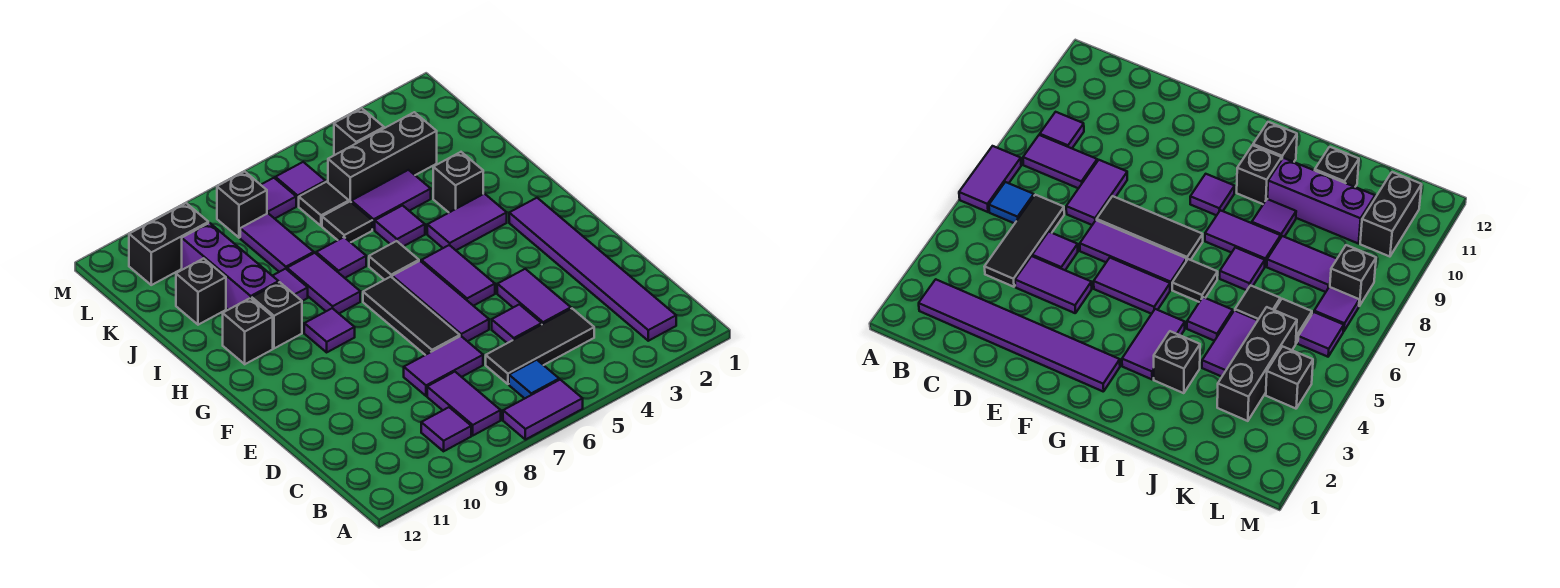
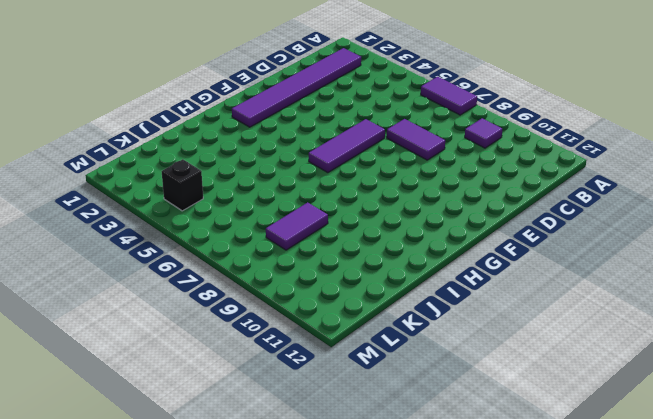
none -> blue 1x1 tile [509,360,559,399]
none -> purple 1x2 tile [427,372,501,435]
none -> black 1x3 tile [486,309,594,384]
none -> purple 1x2 tile [497,269,571,324]

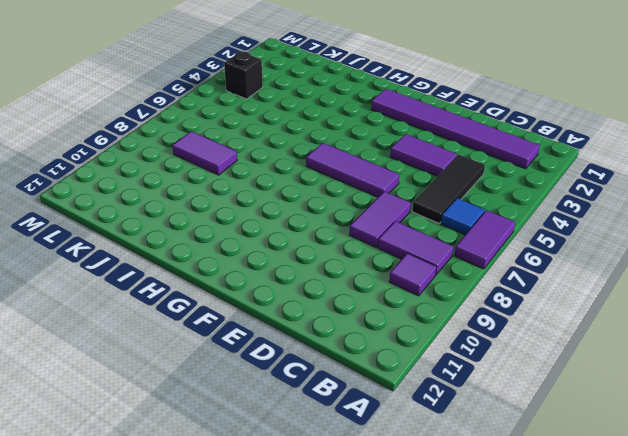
none -> purple 1x1 tile [492,304,542,343]
none -> black 1x3 tile [363,277,460,355]
none -> purple 1x2 tile [421,245,495,306]
none -> purple 1x1 tile [304,308,355,352]

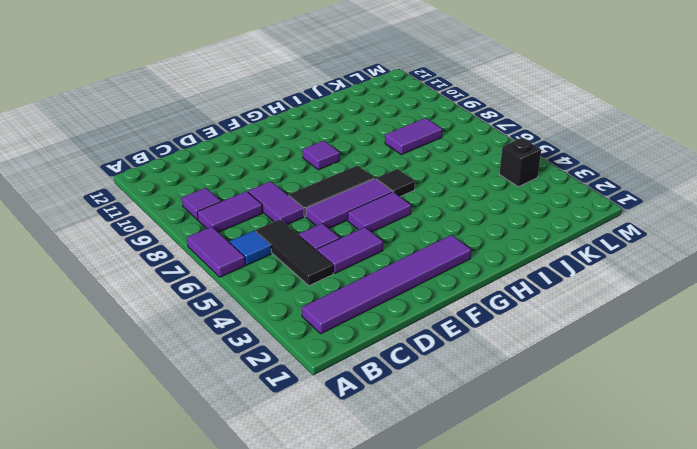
none -> purple 1x2 tile [427,194,507,250]
none -> purple 1x2 tile [287,253,360,313]
none -> black 1x1 brick [252,282,302,348]
none -> black 1x1 brick [223,298,273,364]

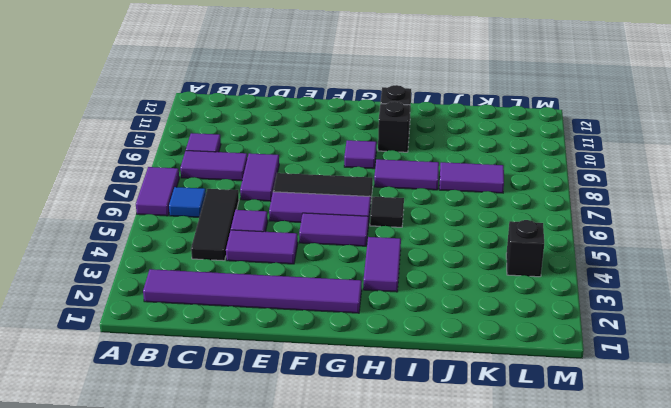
none -> black 1x1 brick [433,152,483,212]
none -> purple 1x1 tile [375,206,425,246]
none -> purple 1x1 tile [316,237,366,278]
none -> purple 1x1 tile [273,269,308,301]

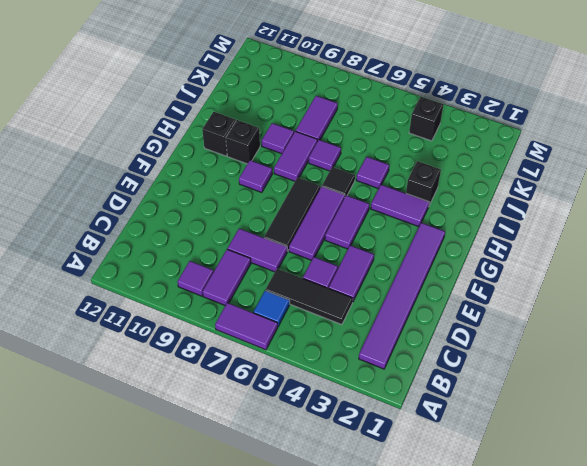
none -> purple 1x3 brick [182,223,279,310]
none -> purple 1x2 tile [351,170,431,230]
none -> black 1x1 tile [322,202,372,242]
none -> black 1x1 brick [176,258,226,325]

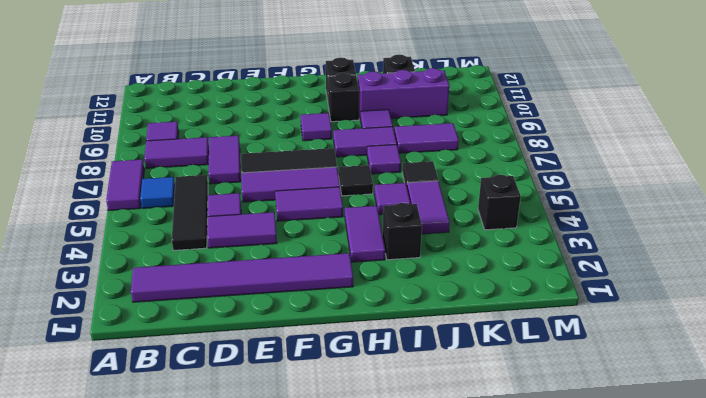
none -> black 1x3 brick [328,112,437,202]
none -> black 1x1 tile [299,182,349,226]
none -> purple 1x1 tile [275,162,325,206]
none -> purple 1x1 tile [261,178,296,219]

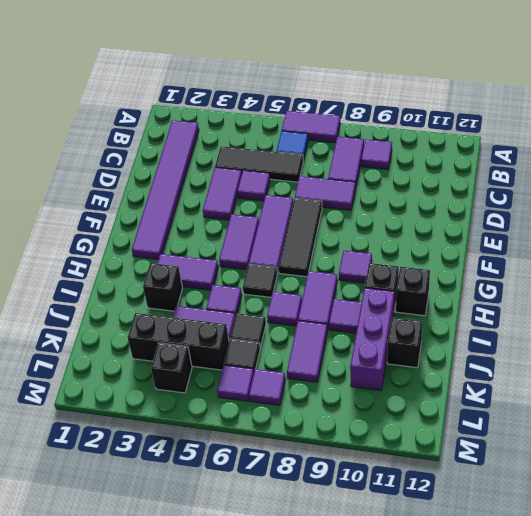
none -> black 1x1 brick [217,171,267,238]
none -> black 1x2 brick [129,203,208,285]

